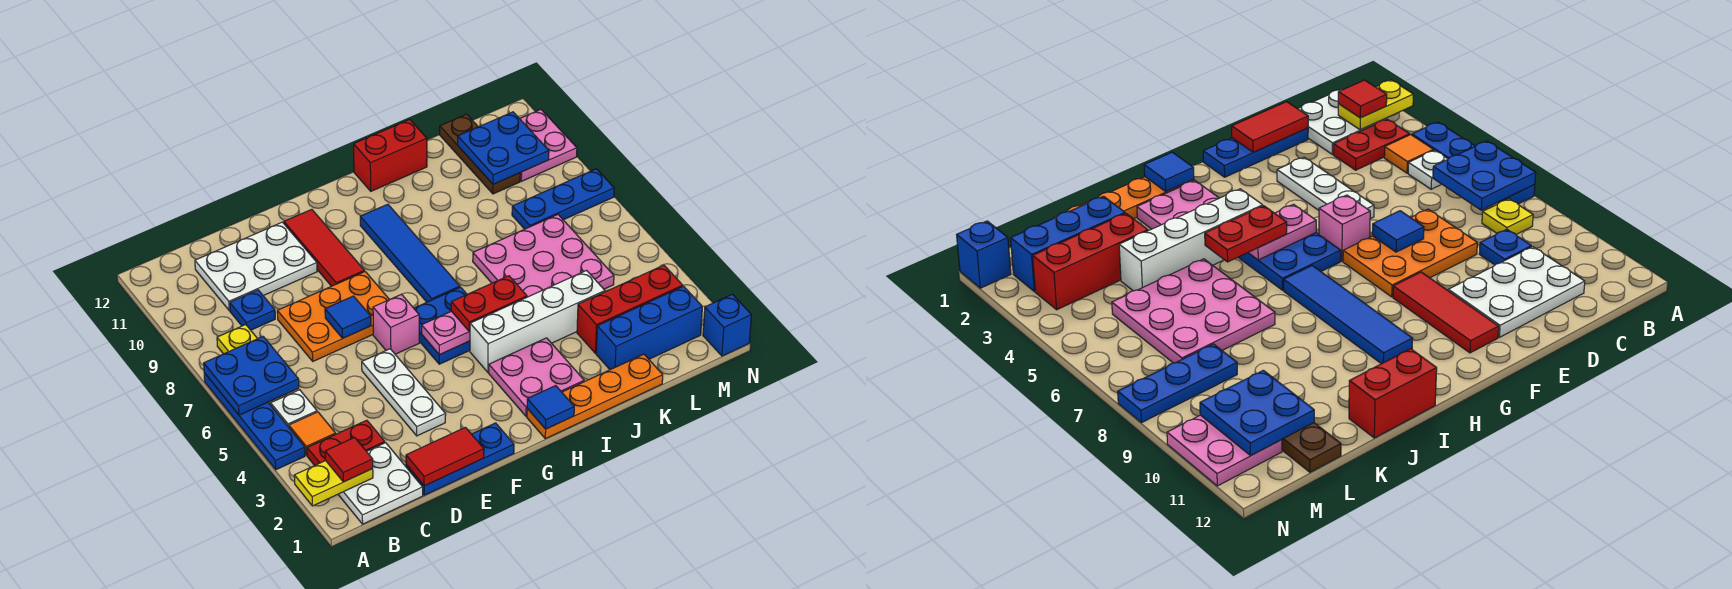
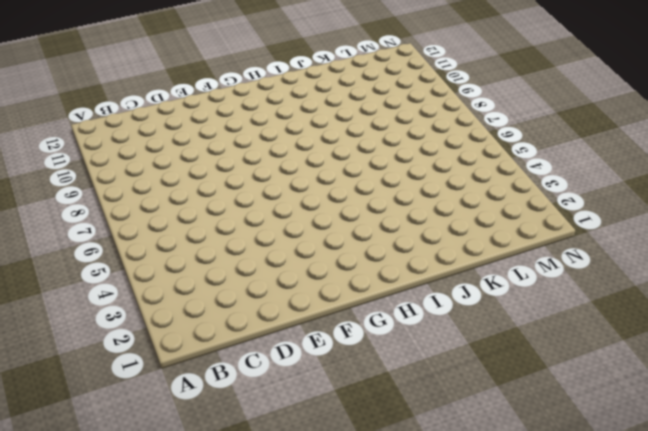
none -> blue 1x4 plate [204,373,305,470]
none -> white 2x2 plate [338,443,423,524]
none -> red 1x2 plate [307,420,385,465]
none -> orange 1x1 tile [289,412,336,455]

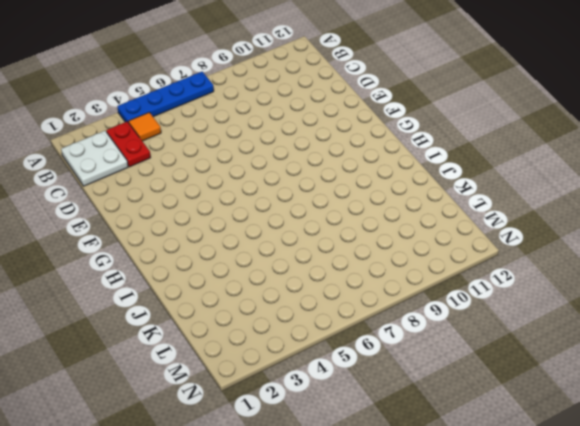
none -> white 1x1 plate [271,390,317,427]
none -> yellow 1x1 plate [217,325,257,354]
none -> blue 1x1 plate [230,290,275,330]
none -> white 2x3 plate [195,222,317,310]

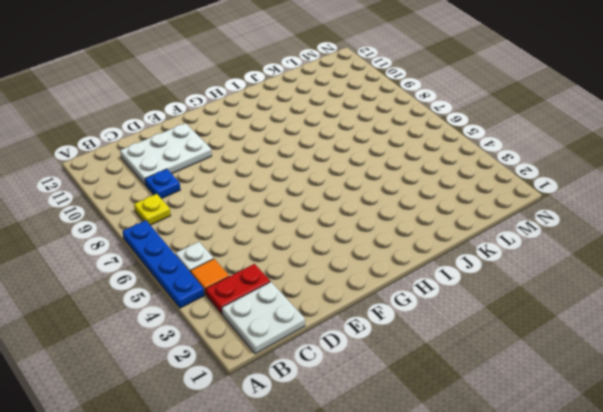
none -> blue 1x3 plate [406,423,514,495]
none -> orange 2x3 plate [277,272,390,361]
none -> white 1x3 plate [362,349,446,436]
none -> pink 1x1 brick [373,294,419,354]

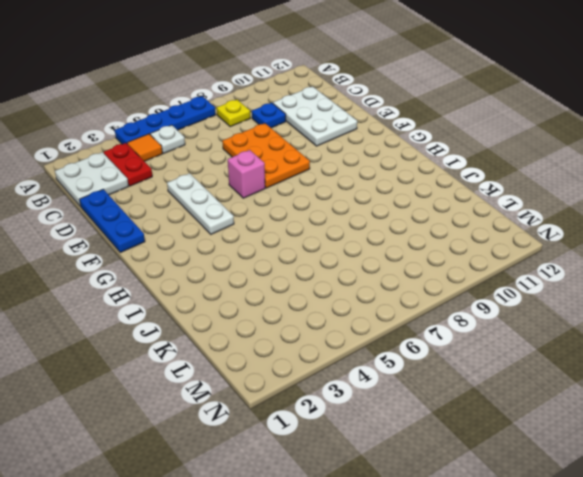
white 1x3 plate [167,173,234,234] -> white 1x3 plate turned to [362,349,446,436]
none -> red 1x3 tile [284,209,364,286]
none -> blue 2x2 plate [414,287,470,364]
none -> orange 1x4 plate [527,354,663,439]
none -> pink 2x2 plate [489,338,584,416]

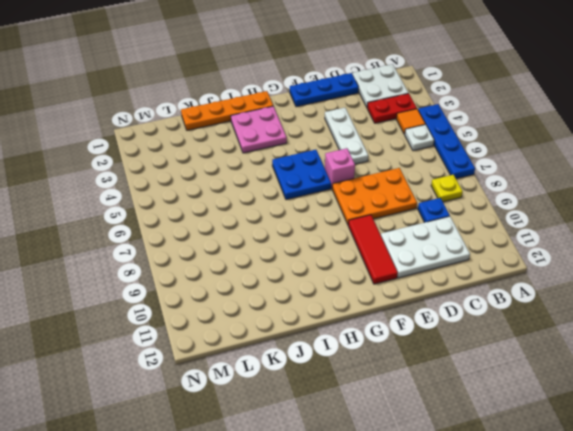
none -> white 1x4 brick [470,271,605,372]
none -> blue 1x4 tile [360,204,460,302]
none -> red 1x2 brick [354,119,427,191]
none -> pink 3x3 plate [473,215,614,297]

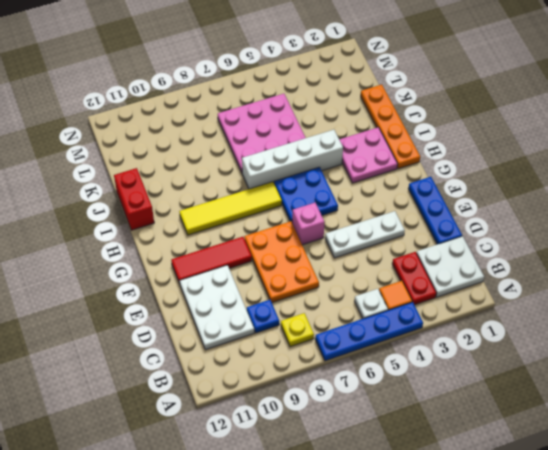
yellow 1x4 tile [179,182,282,235] -> blue 1x4 tile [360,204,460,302]
white 1x4 brick [242,130,343,189] -> white 1x4 brick turned to [470,271,605,372]
none -> blue 1x3 brick [596,286,702,370]
none -> red 1x3 brick [577,265,683,353]
none -> blue 1x3 plate [512,169,614,229]
none -> brown 1x3 plate [440,114,520,194]

